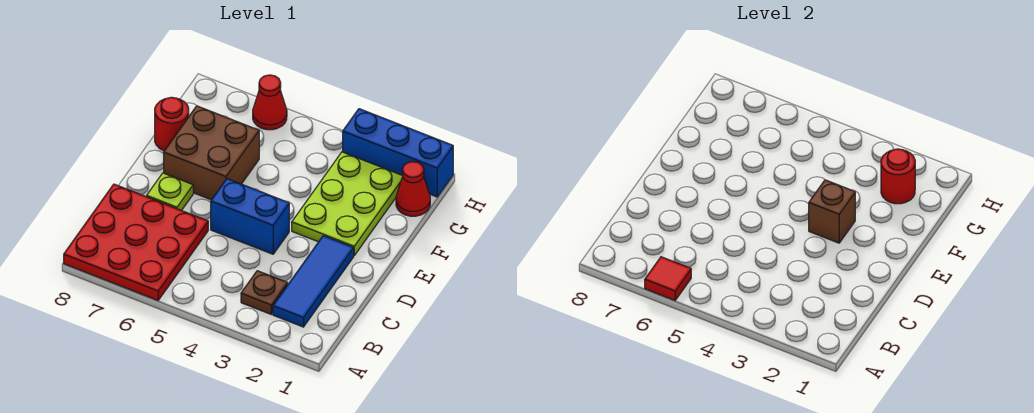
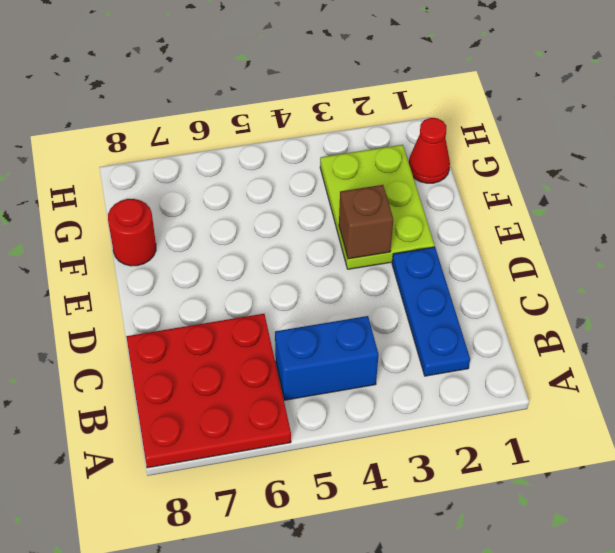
blue 1x3 plate [392,247,470,376] -> blue 1x3 tile [273,236,354,327]
blue 1x2 brick [275,316,379,400] -> blue 1x2 brick moved to [211,179,289,254]
none -> brown 1x1 plate [241,271,288,314]
none -> lime 1x1 plate [147,173,193,211]
none -> brown 2x2 brick [164,106,259,200]

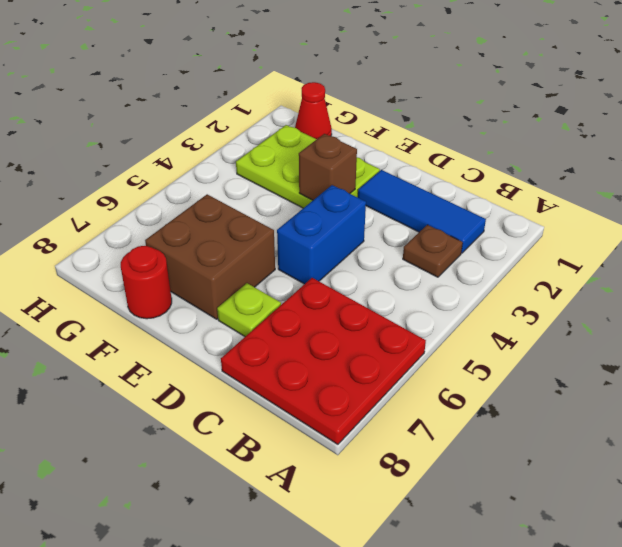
none -> blue 1x3 brick [343,109,453,197]
none -> red 1x1 cone [253,75,287,130]
none -> red 1x1 tile [645,257,691,300]

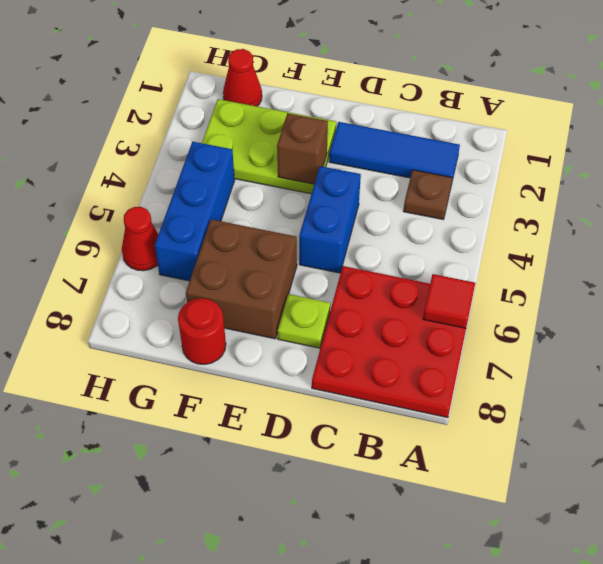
blue 1x3 brick [155,142,235,281] -> blue 1x3 brick moved to [343,109,453,197]
none -> red 1x1 round brick [881,149,915,204]

